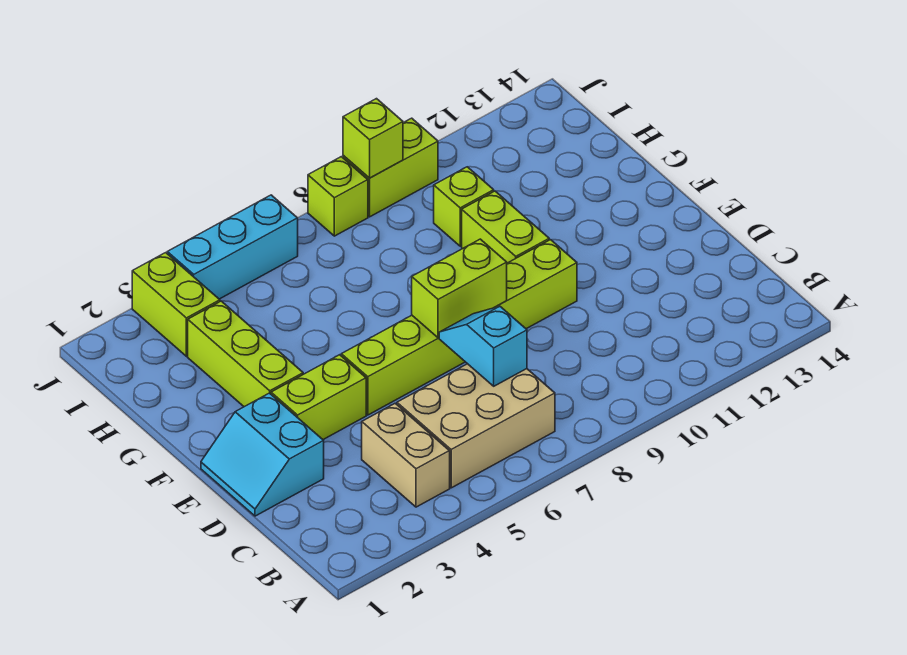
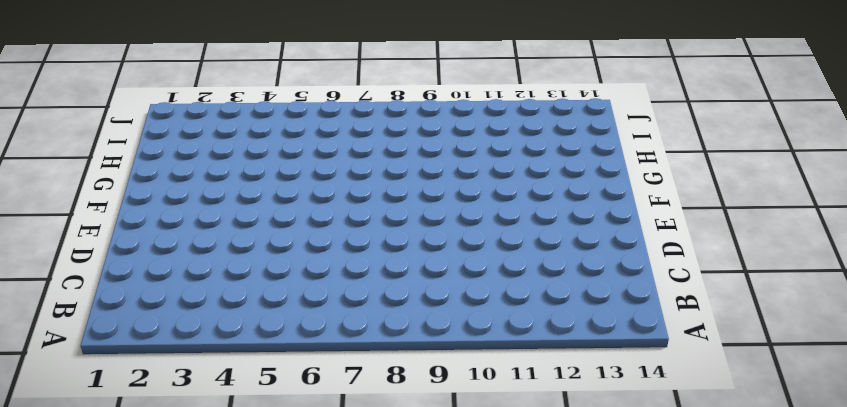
none -> tan 1x2 brick [362,403,450,507]
none -> tan 2x3 brick [397,364,555,488]
none -> cyan 2x2 slope [201,393,324,516]

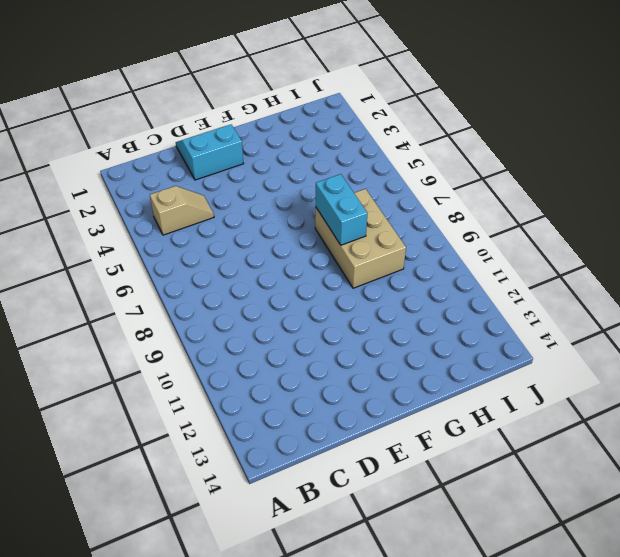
tan 1x2 slope [150,186,214,235] -> tan 1x2 brick [362,403,450,507]
tan 2x3 brick [315,189,406,288] -> tan 2x3 brick moved to [397,364,555,488]
cyan 1x2 brick [316,174,367,245] -> none
none -> lime 1x2 brick [271,355,366,440]
none -> lime 1x6 brick [341,240,577,415]
none -> lime 1x3 brick [188,301,303,407]

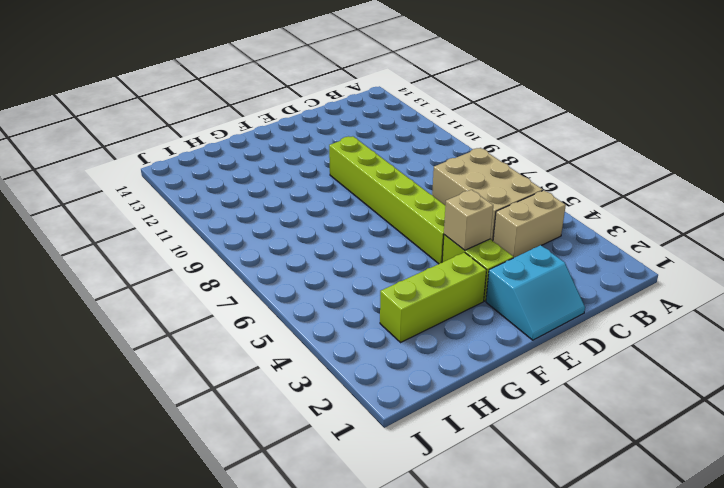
tan 1x1 brick [444,190,493,250] -> none
none -> lime 1x2 brick [462,191,549,263]
none -> lime 1x1 brick [434,167,494,246]
none -> lime 1x2 brick [132,253,220,356]

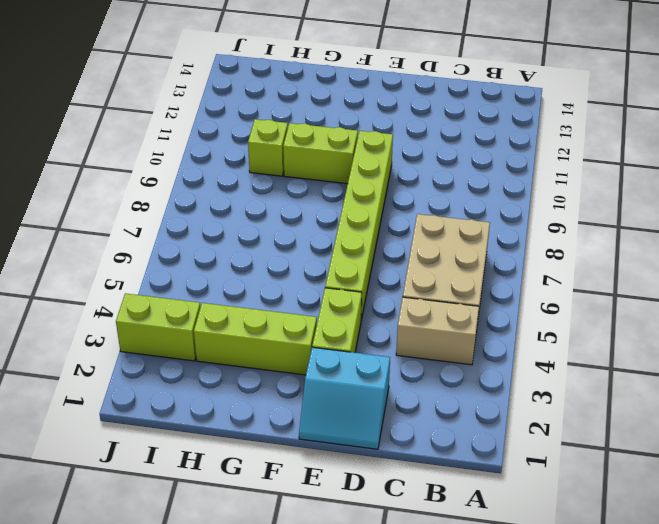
none -> cyan 1x3 brick [167,195,298,299]
none -> lime 1x1 brick [308,157,368,236]
none -> lime 1x2 brick [343,118,438,217]

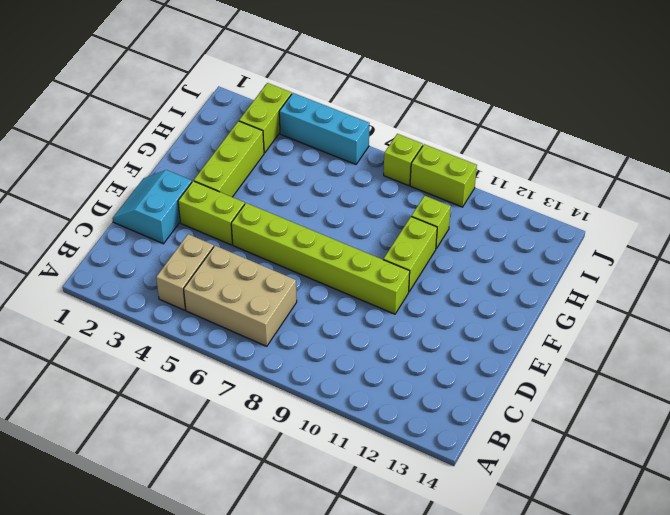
none -> cyan 1x2 slope [439,306,527,386]
none -> lime 1x2 brick [412,239,507,338]
none -> lime 1x1 brick [343,99,403,178]

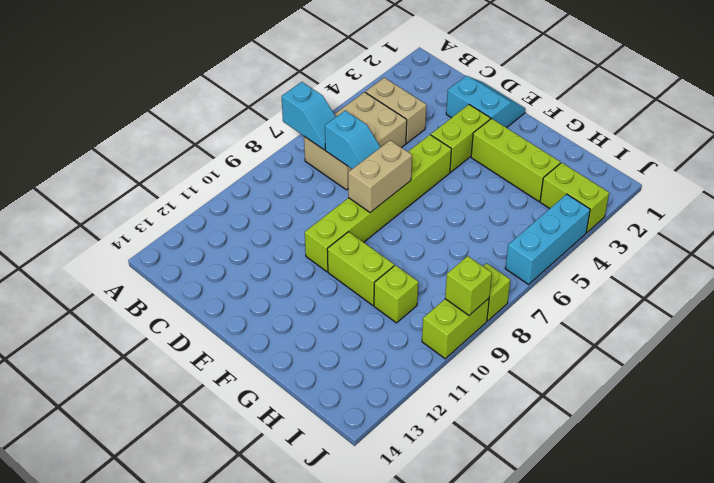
cyan 1x2 slope [282,82,336,150] -> none
tan 1x2 brick [348,140,412,212] -> lime 1x2 brick [412,239,507,338]

